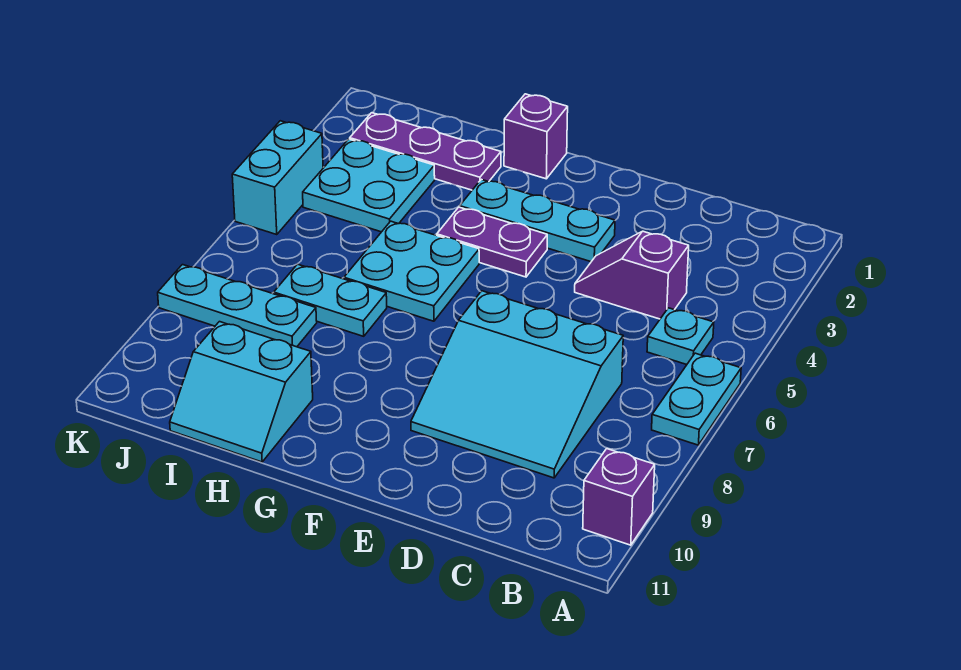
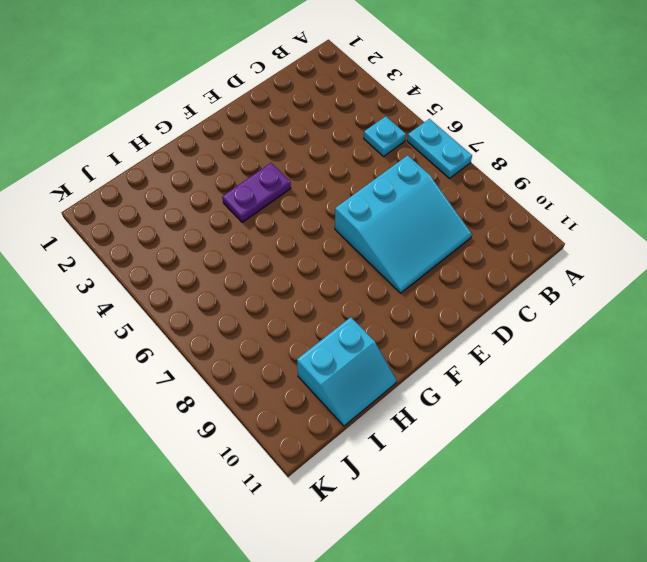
none -> purple 1x1 brick [583,449,655,545]
none -> purple 1x2 slope [575,231,689,319]
none -> cyan 1x3 plate [460,179,615,262]

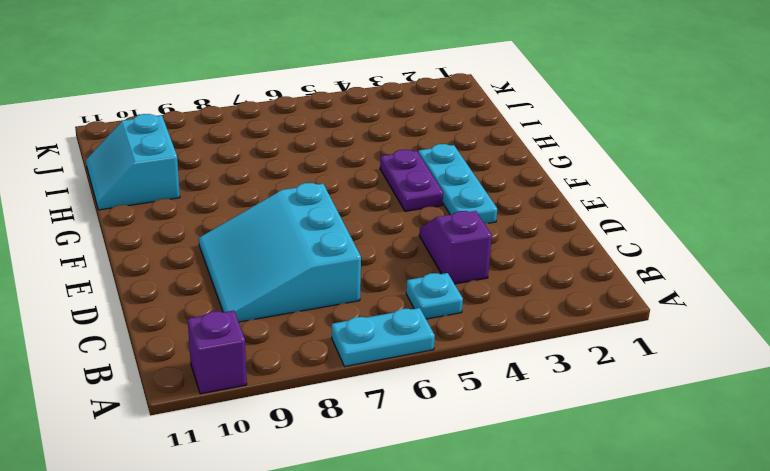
none -> purple 1x1 brick [504,94,568,179]
none -> cyan 2x2 plate [344,221,479,321]
none -> purple 1x3 plate [350,113,501,190]

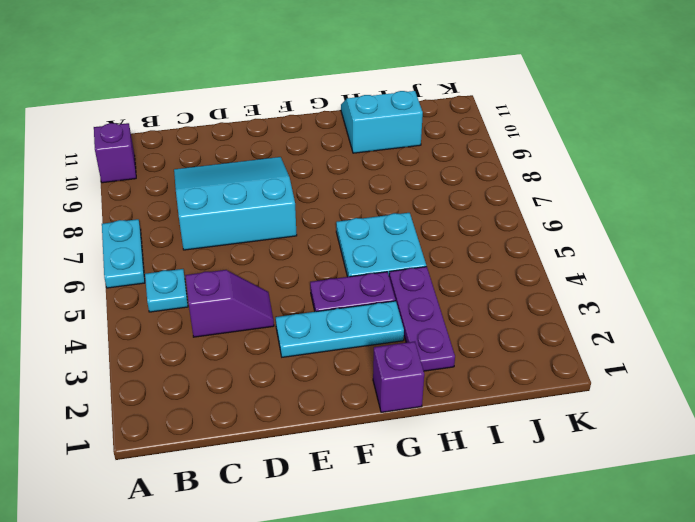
purple 1x3 plate [389,267,455,371] -> purple 1x3 plate turned to [350,113,501,190]
none -> cyan 1x2 plate [274,264,387,336]
none -> cyan 2x2 plate [303,139,435,232]
none -> cyan 1x3 plate [158,265,317,347]

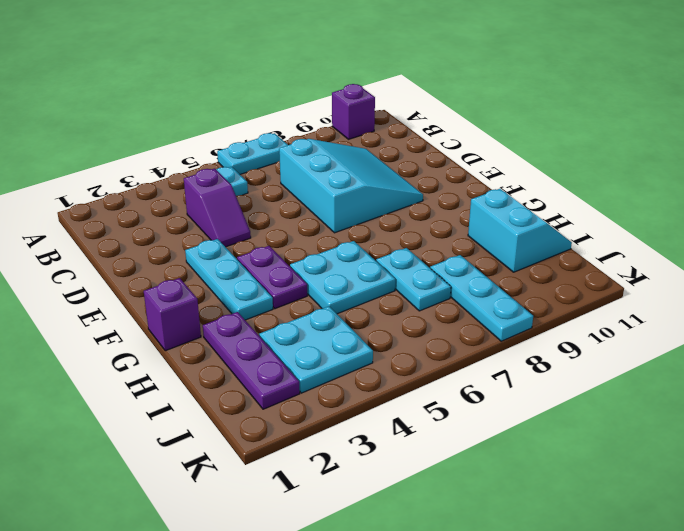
none -> cyan 1x2 brick [232,121,323,235]

